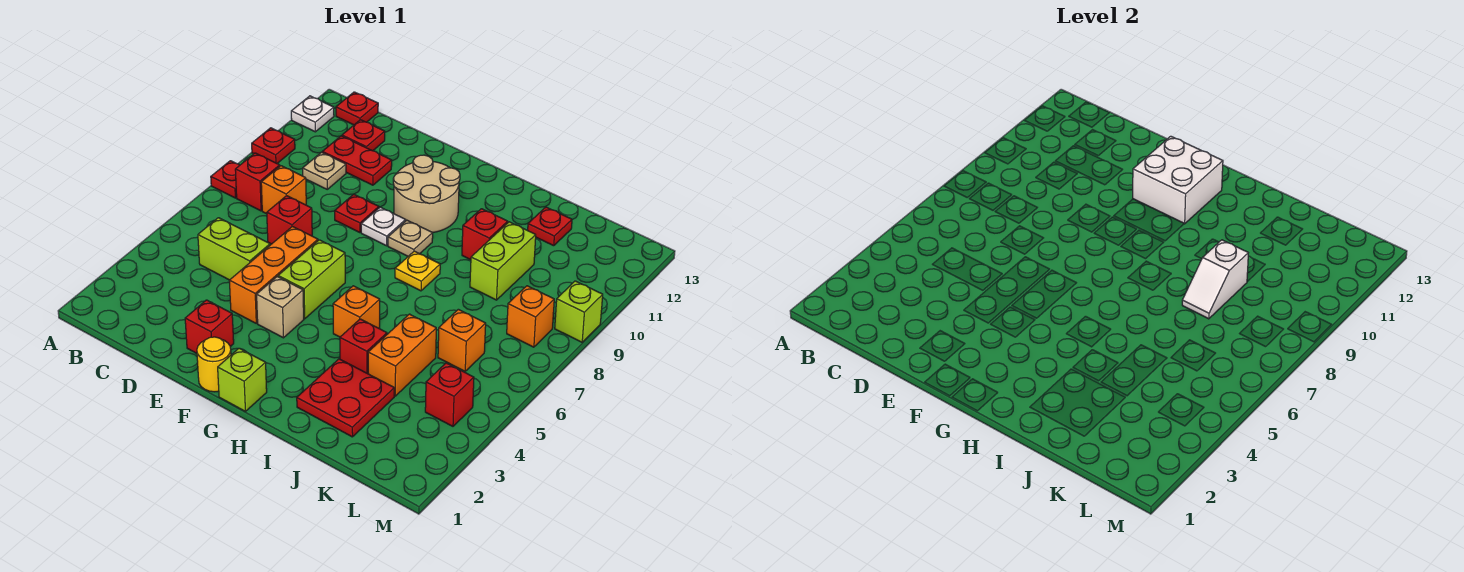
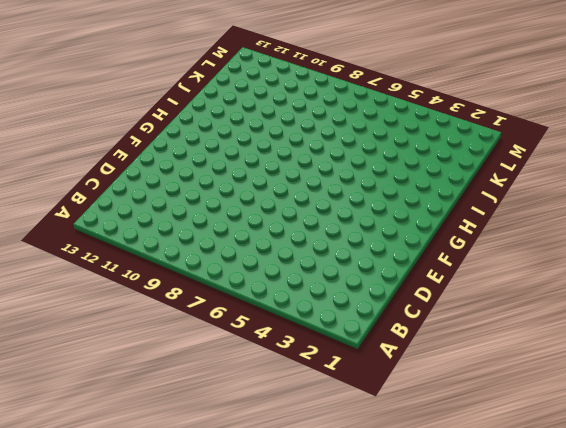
none -> red 1x1 plate [211,161,240,198]
none -> red 1x1 plate [252,128,295,163]
none -> white 1x1 plate [291,96,334,132]
none -> red 1x1 brick [235,153,280,211]

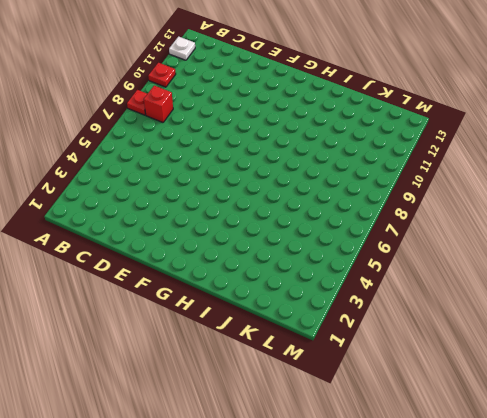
none -> red 1x1 plate [336,92,378,125]
none -> lime 1x2 brick [198,218,270,280]
none -> orange 1x1 brick [261,166,306,214]
none -> tan 1x1 plate [303,152,346,189]

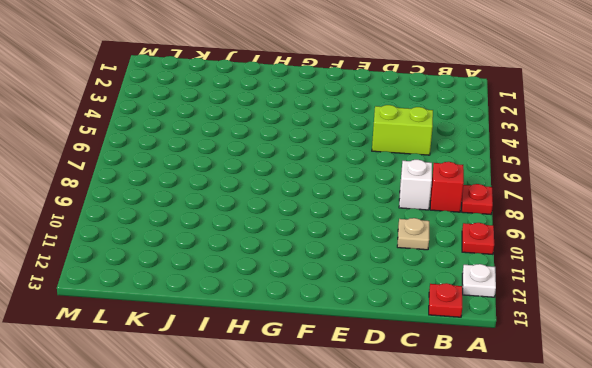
white 1x1 brick [399,160,432,210] -> orange 1x1 brick [261,166,306,214]
none -> red 1x2 plate [322,136,392,185]
none -> red 1x1 plate [342,120,385,151]
none -> red 1x1 brick [267,196,312,244]
none -> red 1x1 brick [185,300,234,353]

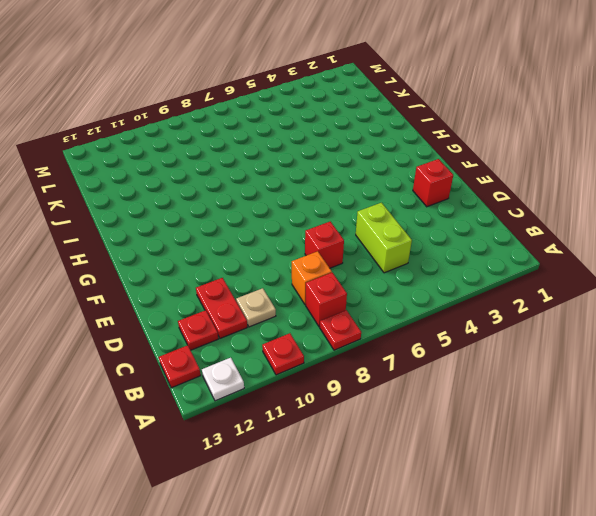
none -> orange 1x3 brick [229,227,318,323]
none -> red 1x1 plate [335,194,379,233]
none -> yellow 1x1 round brick [197,337,231,392]
none -> tan 1x1 brick [257,277,304,338]

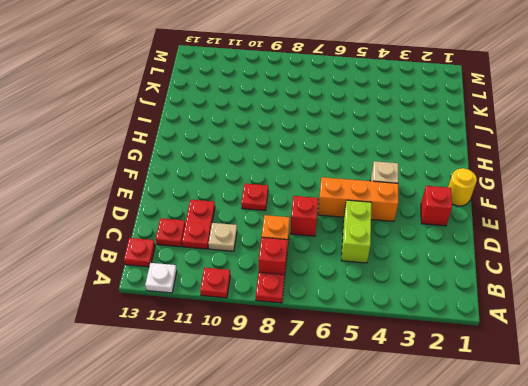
none -> lime 1x2 brick [278,240,345,319]
none -> white 1x1 plate [361,207,406,246]
none -> tan 2x2 round brick [393,155,460,233]
none -> lime 1x1 brick [218,348,267,411]

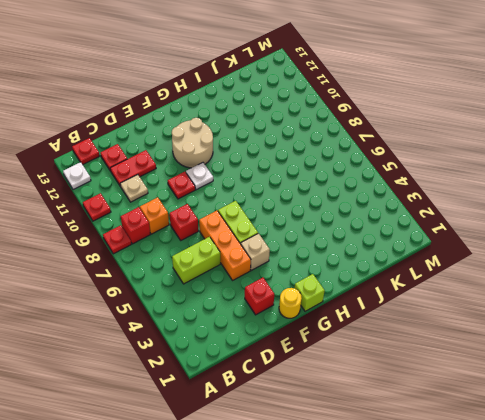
none -> tan 1x1 plate [388,220,433,256]
none -> orange 1x1 brick [333,286,380,337]
none -> yellow 1x1 plate [395,251,440,291]
none -> red 2x2 plate [297,359,394,437]

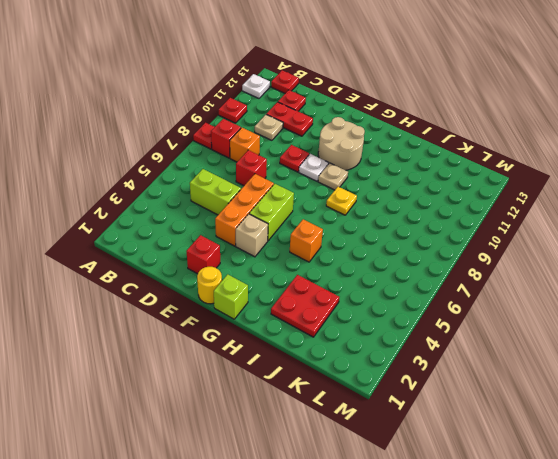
none -> red 1x1 brick [340,319,387,374]
none -> red 1x1 brick [462,209,508,260]
none -> orange 1x2 brick [368,314,436,396]
none -> lime 1x2 brick [470,222,536,300]

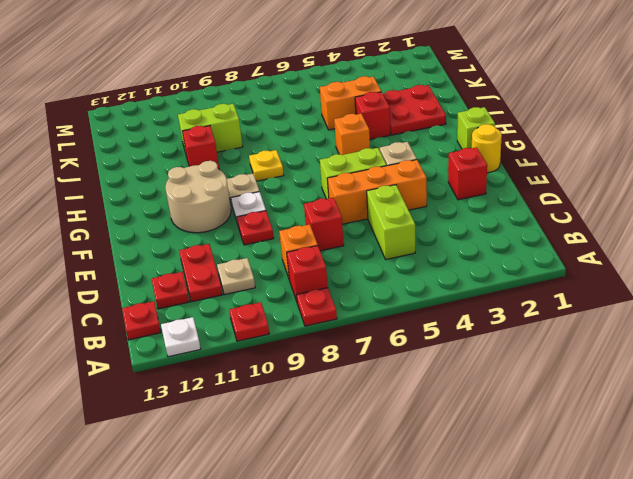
none -> red 1x1 plate [528,207,572,246]
none -> orange 1x1 brick [438,309,486,371]
none -> red 1x1 brick [425,363,474,426]
none -> orange 1x1 brick [507,286,554,347]

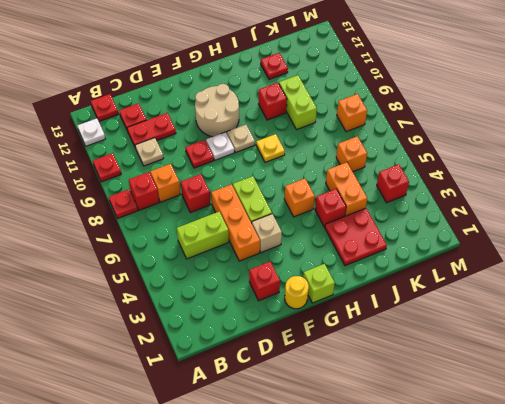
none -> lime 1x1 brick [555,281,603,342]
none -> white 2x2 brick [1133,136,1223,224]
none -> white 1x2 slope [1182,240,1248,319]

